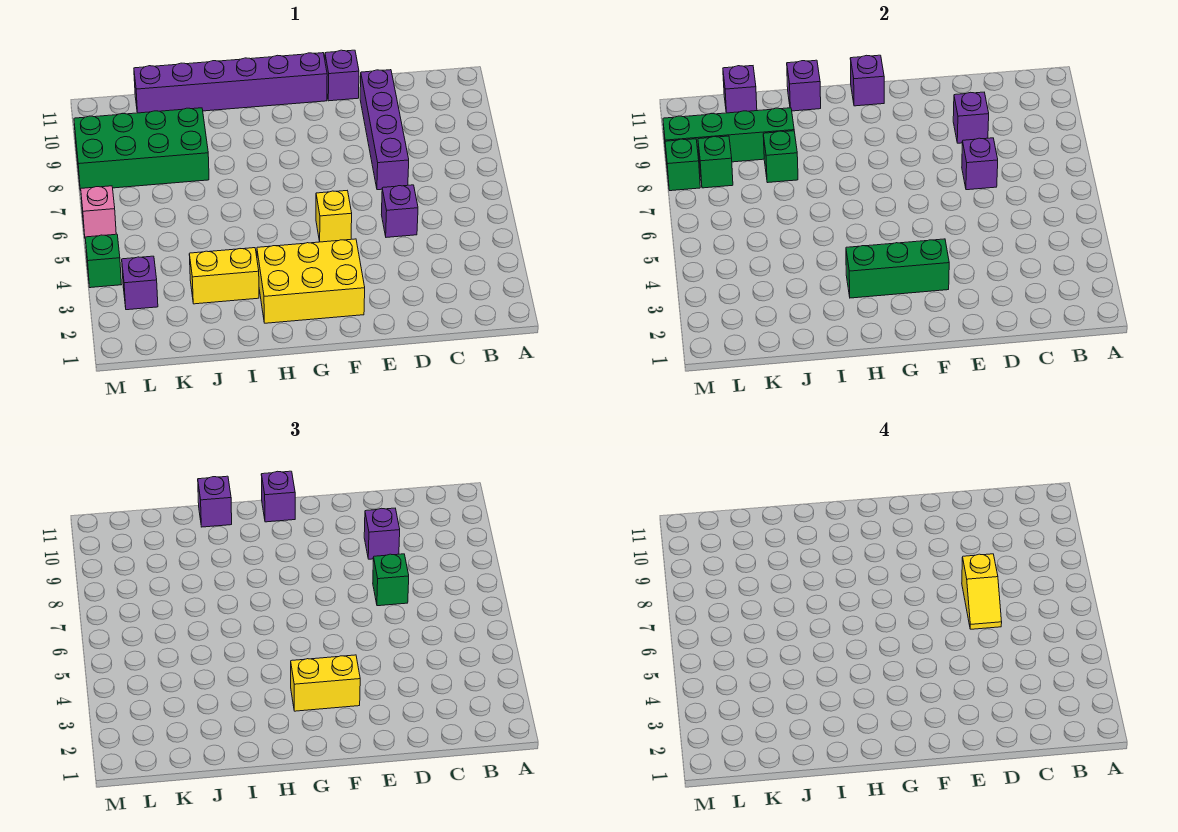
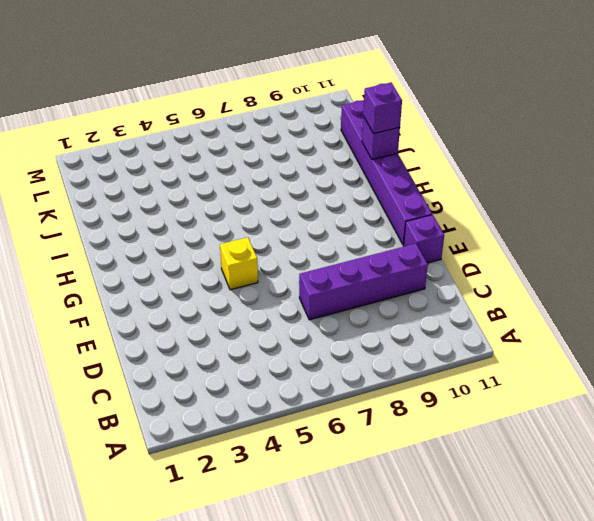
none -> purple 1x1 brick [381,185,418,237]
none -> yellow 2x3 brick [257,239,365,323]
none -> yellow 1x2 brick [189,248,259,304]

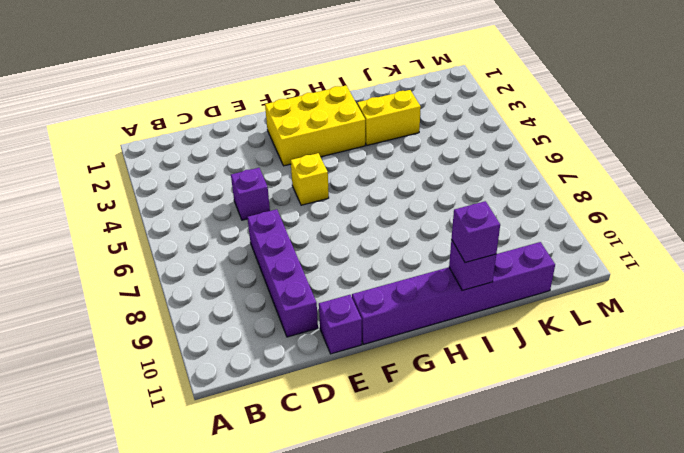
none -> green 2x4 brick [74,108,209,190]
none -> purple 1x1 brick [122,256,158,310]
none -> green 1x1 brick [85,234,122,288]

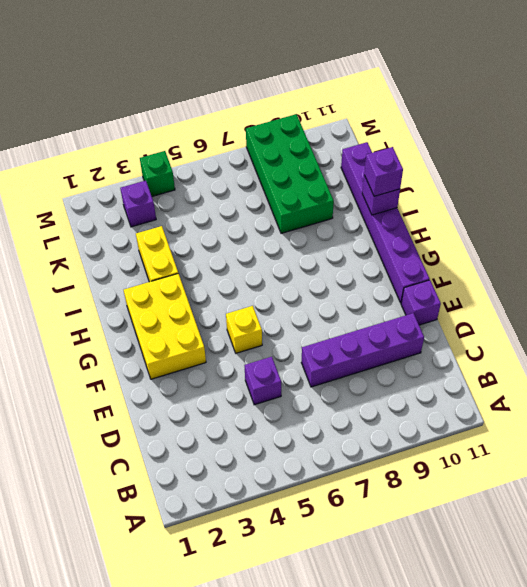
none -> pink 1x1 brick [81,186,116,237]
none -> purple 1x1 brick [962,138,998,190]
none -> purple 1x1 brick [953,92,989,143]

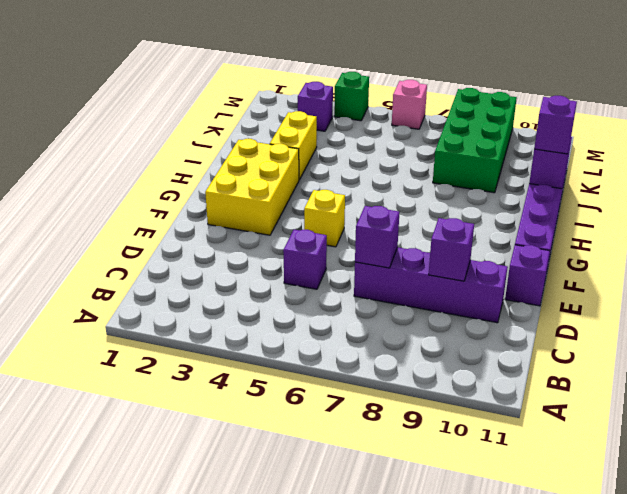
none -> green 1x3 brick [846,239,949,298]
none -> purple 1x1 brick [850,55,884,106]
none -> green 1x1 brick [763,131,798,183]

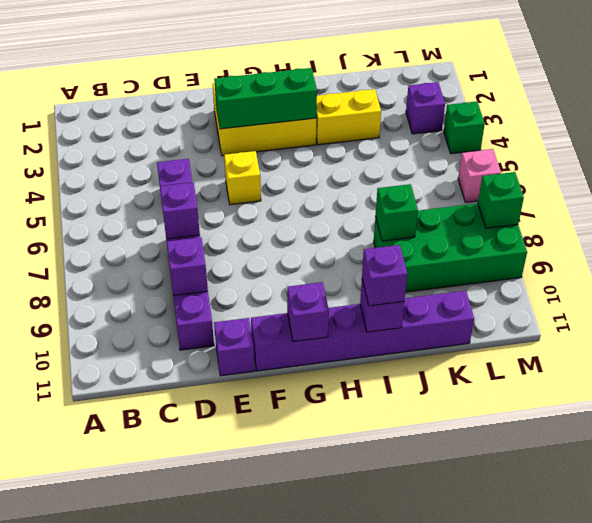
none -> green 1x4 brick [663,108,794,165]
none -> purple 1x1 brick [723,66,757,113]
none -> green 1x1 brick [698,136,733,188]

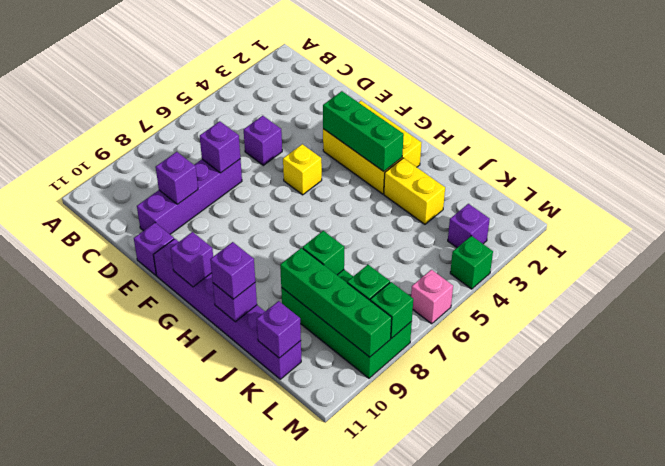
none -> green 1x1 brick [373,554,409,606]
none -> purple 1x1 brick [364,508,400,559]
none -> yellow 1x2 brick [291,655,360,711]

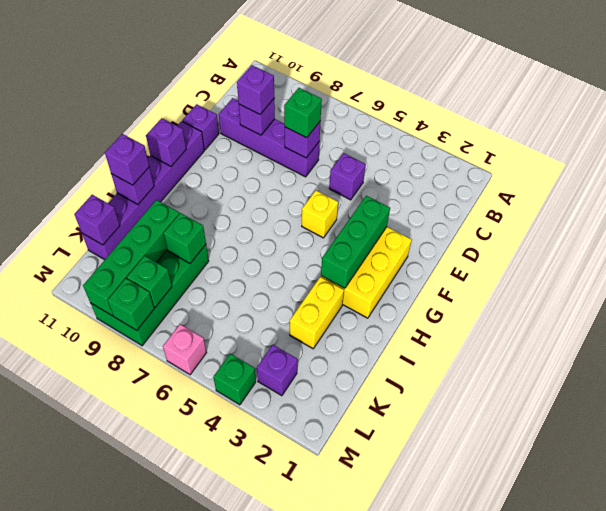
none -> yellow 1x2 brick [291,655,360,711]
none -> purple 1x1 brick [261,471,295,522]
none -> yellow 1x2 slope [962,554,1002,629]

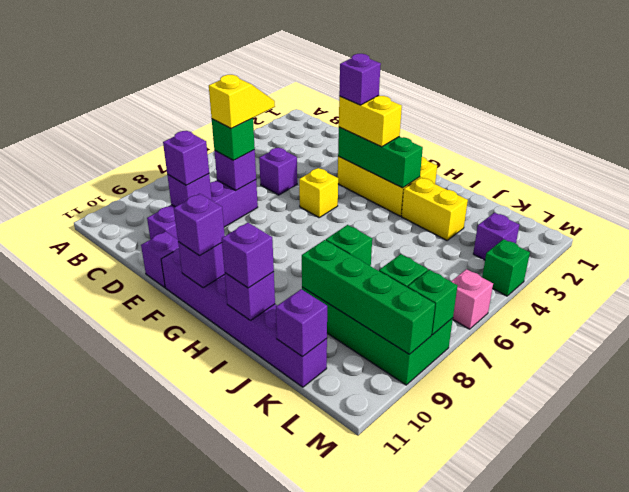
purple 1x1 brick [339,54,381,105] -> none

